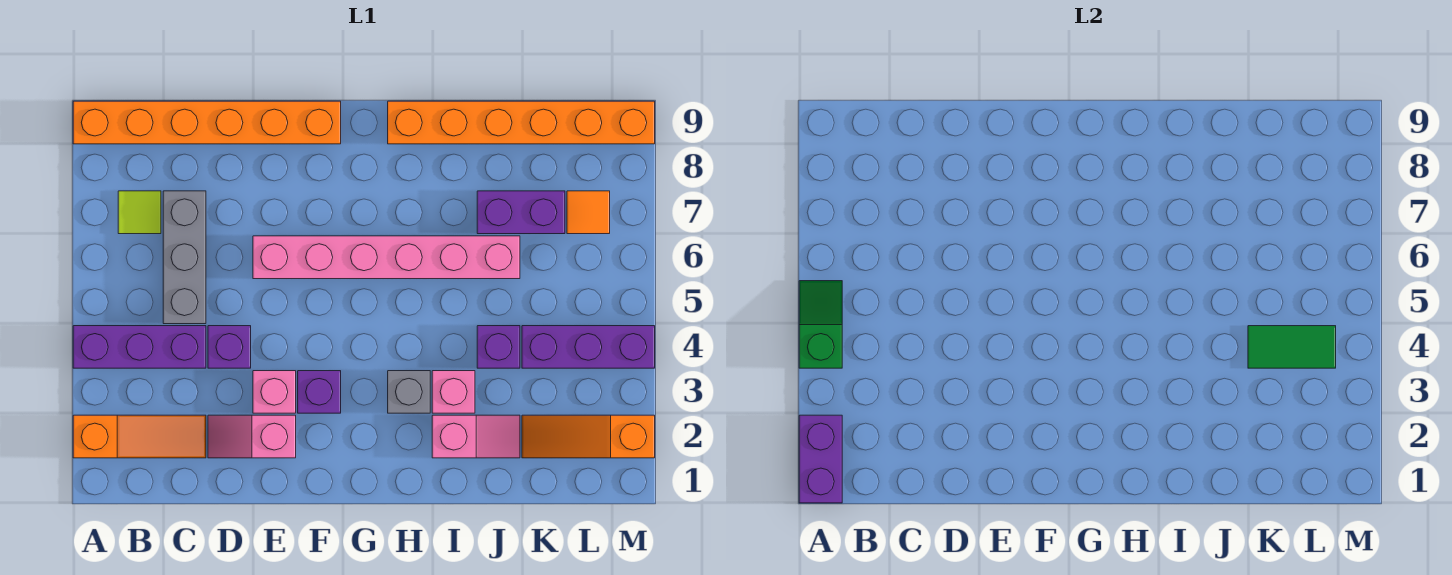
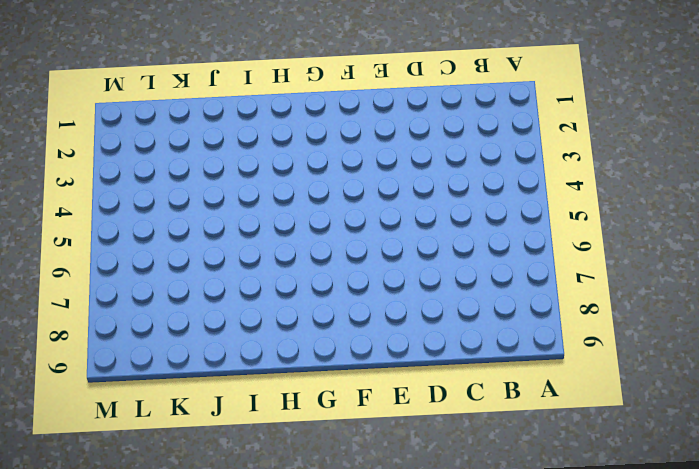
none -> orange 1x3 slope [73,415,206,458]
none -> purple 1x3 brick [73,326,206,368]
none -> orange 1x6 brick [73,101,341,144]

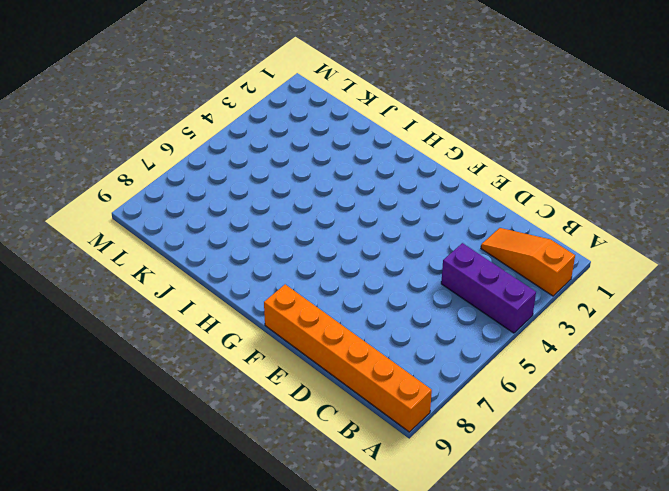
none -> lime 1x1 tile [118,191,161,234]
none -> grey 1x3 brick [163,191,206,324]
none -> pink 1x2 slope [208,415,296,458]

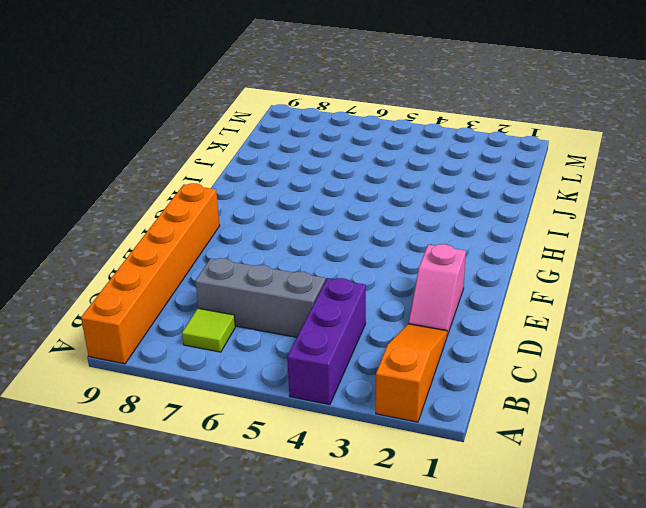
none -> purple 1x1 brick [208,326,251,368]
none -> pink 1x1 brick [253,371,296,413]
none -> pink 1x6 brick [253,236,520,279]

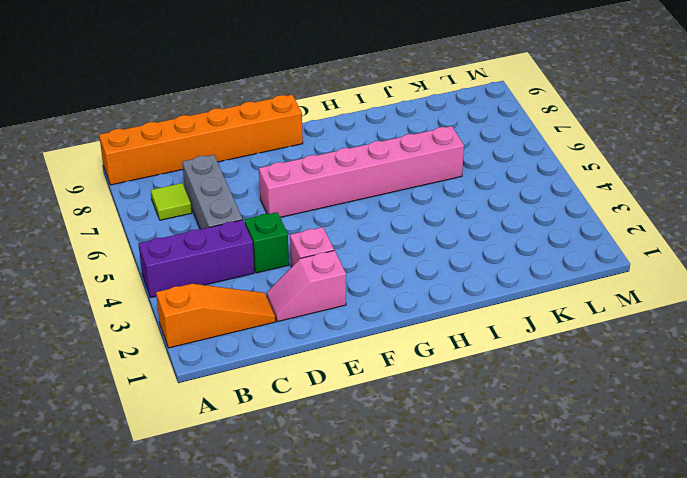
green 1x1 brick [245,212,289,273] -> purple 1x1 brick [208,326,251,368]
none -> purple 1x1 brick [298,371,341,413]
none -> grey 1x1 brick [388,371,430,413]
none -> orange 1x6 brick [388,101,655,144]

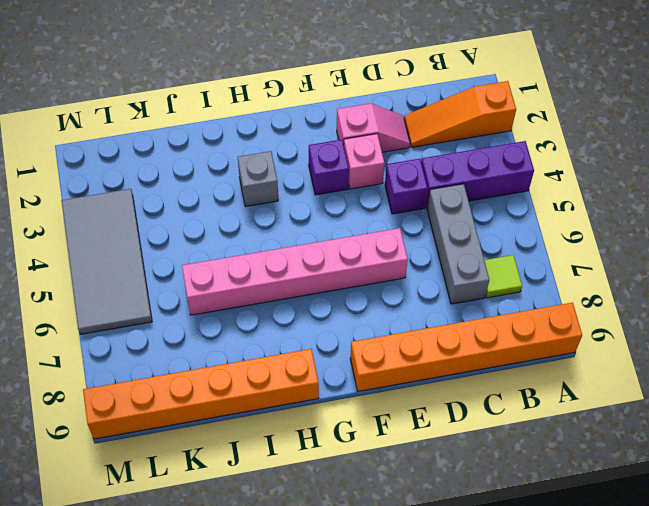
grey 2x4 tile [61,189,152,334] -> purple 1x3 brick [522,326,655,368]
none -> pink 1x2 slope [432,415,520,458]
none -> pink 1x1 brick [432,371,475,413]
none -> purple 1x1 brick [477,326,520,368]

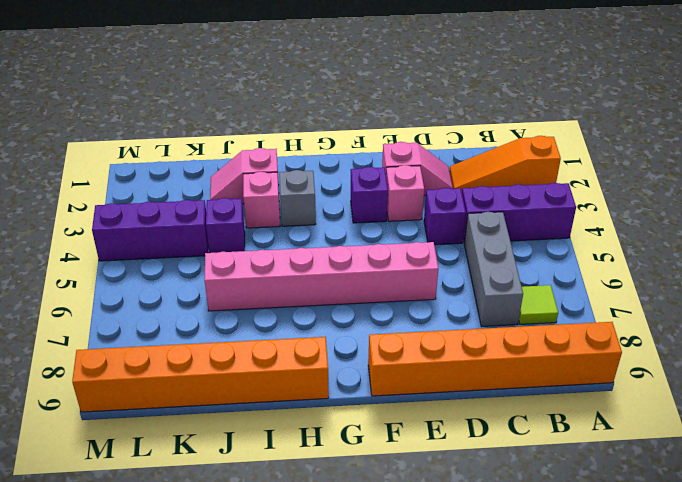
none -> purple 1x2 brick [477,191,565,234]
none -> orange 1x3 slope [522,415,655,458]
none -> orange 1x1 tile [567,191,610,234]

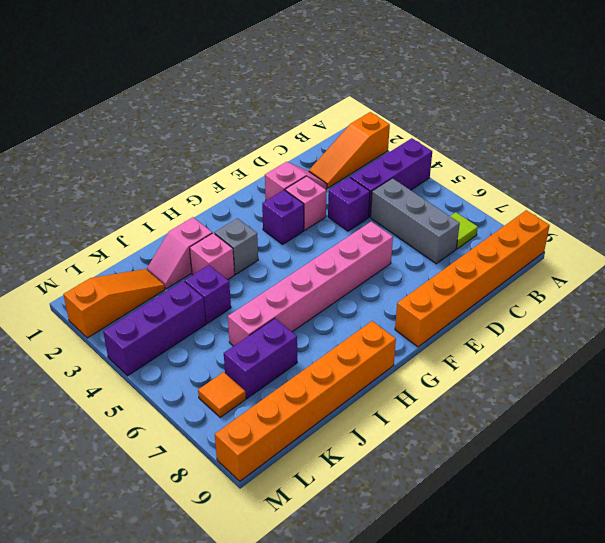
none -> purple 1x2 brick [799,415,842,503]
none -> green 1x2 slope [799,281,842,368]
none -> green 1x2 tile [1248,326,1336,368]

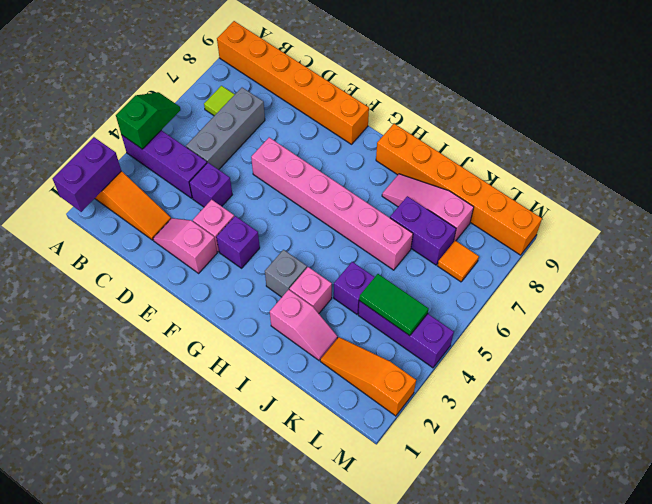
pink 1x3 slope [382,174,474,242] -> none

